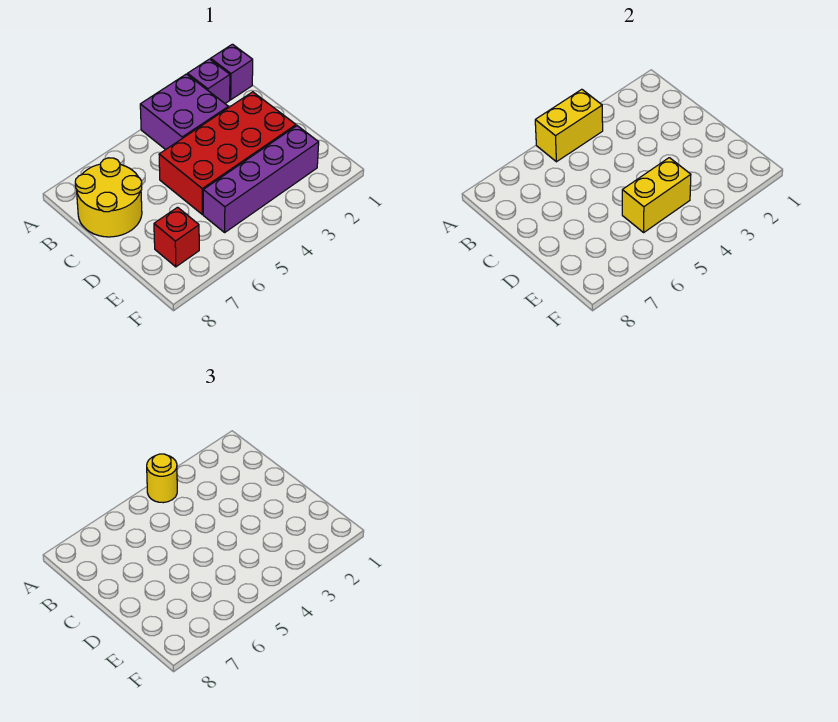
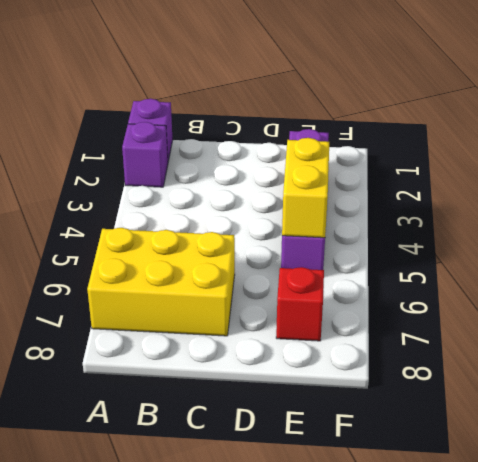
yellow 2x3 brick [87,228,235,336] -> yellow 2x2 round brick [75,158,142,237]
none -> purple 2x2 brick [140,74,228,150]
none -> red 2x4 brick [159,92,296,214]

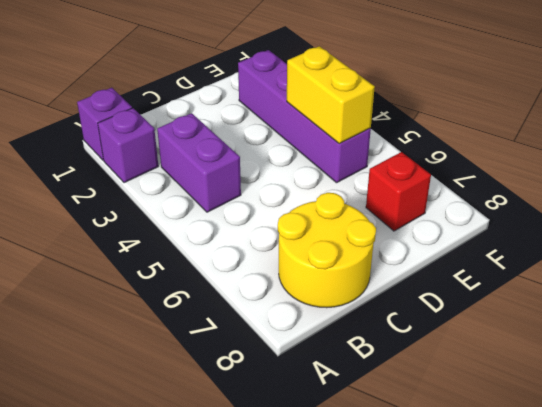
purple 1x2 brick [157,113,241,212] -> purple 2x2 brick [140,74,228,150]
none -> red 2x4 brick [159,92,296,214]
none -> yellow 1x2 brick [535,89,603,162]

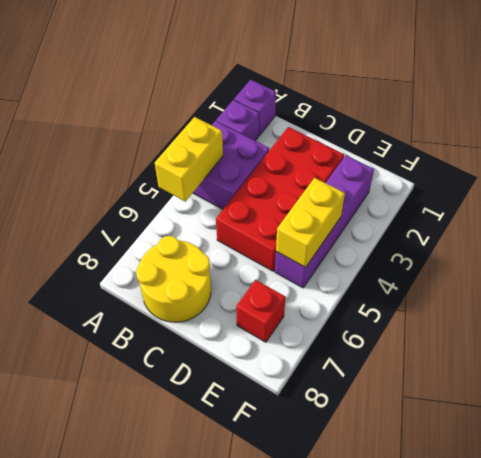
none -> yellow 1x1 round brick [147,454,177,503]

